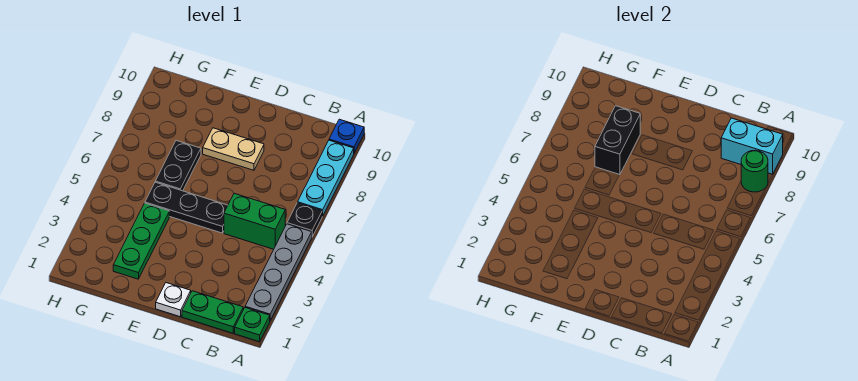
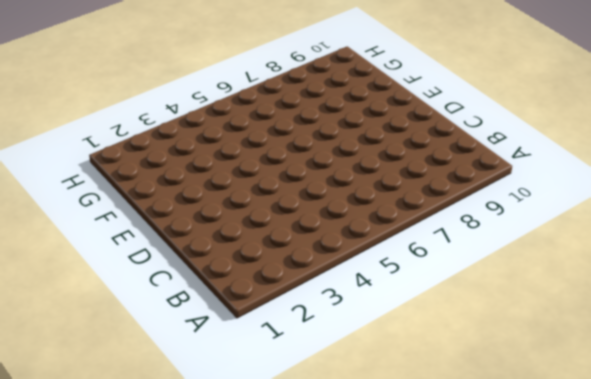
none -> green 1x1 plate [235,308,270,342]
none -> grey 1x4 plate [245,224,312,320]
none -> black 1x1 plate [287,203,322,237]

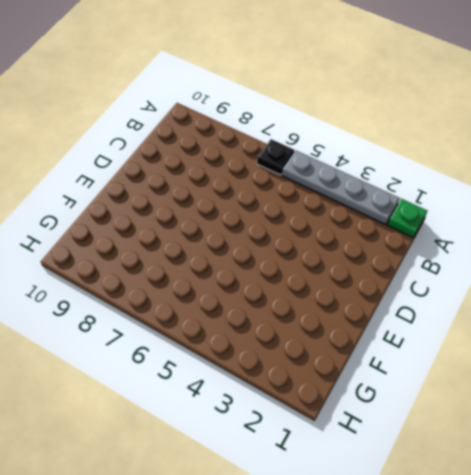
none -> cyan 1x3 plate [298,140,354,216]
none -> blue 1x1 plate [329,119,364,153]
none -> green 1x2 plate [182,291,243,333]

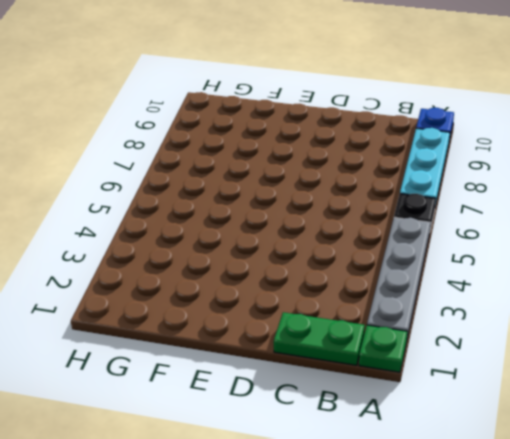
none -> green 1x2 brick [224,193,285,249]
none -> white 1x1 plate [156,283,191,317]
none -> black 1x3 plate [145,182,228,233]

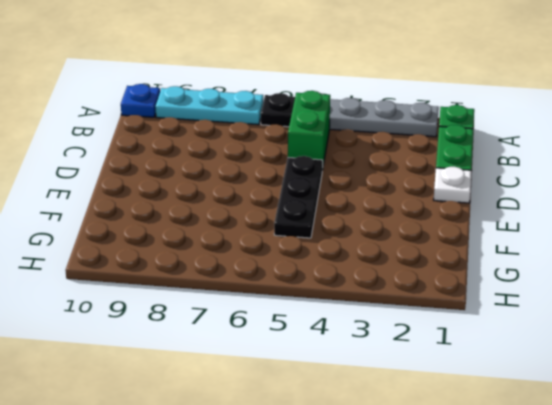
none -> tan 1x2 plate [203,128,264,170]
none -> green 1x3 plate [113,203,169,279]
none -> black 1x2 plate [155,141,201,191]

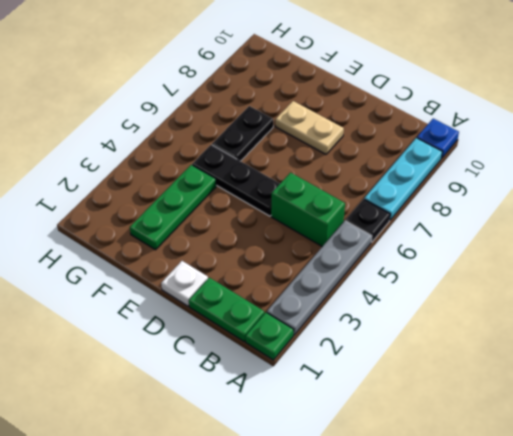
none -> green 1x1 round brick [741,150,768,192]
none -> cyan 1x2 brick [721,118,783,174]
none -> black 1x2 brick [595,106,640,175]

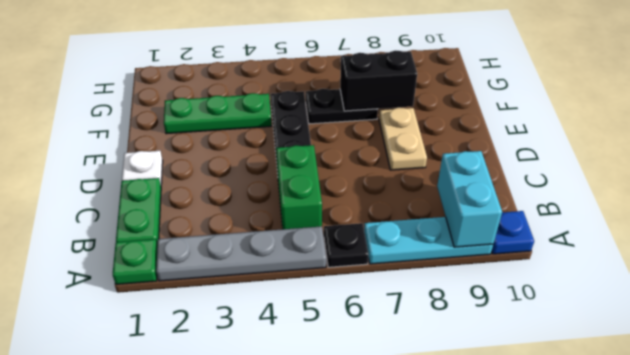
none -> green 1x1 round brick [741,150,768,192]

